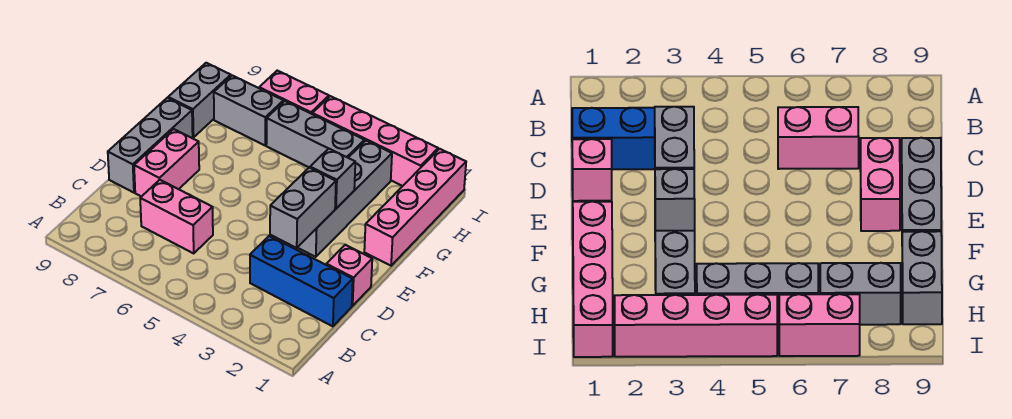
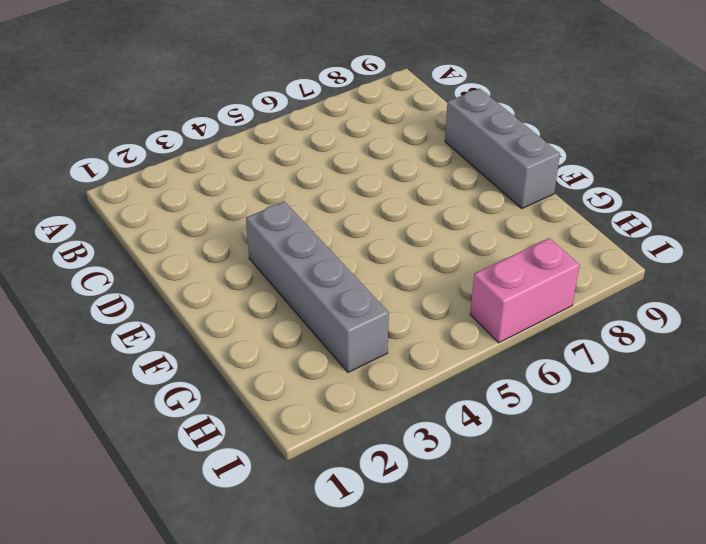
none -> blue 1x3 brick [250,236,353,326]
none -> pink 1x2 brick [140,180,213,253]
none -> pink 1x1 brick [326,245,372,306]

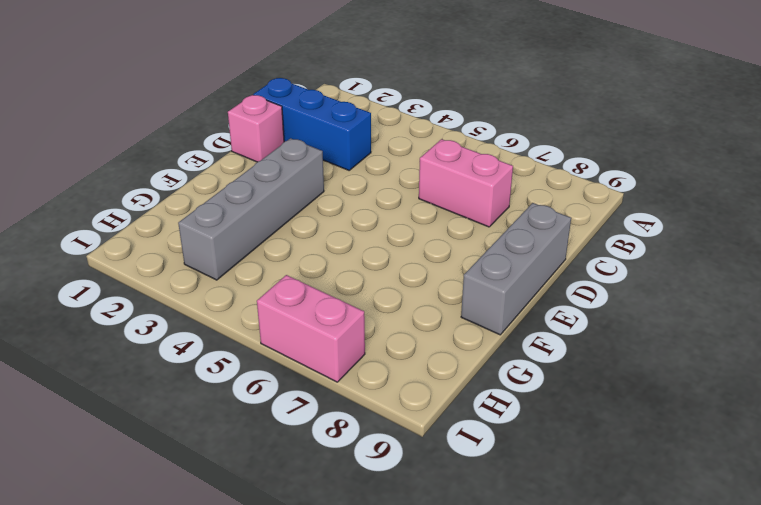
none -> pink 1x2 brick [134,129,199,197]
none -> pink 1x4 brick [364,149,466,266]
none -> grey 1x2 brick [168,63,231,137]

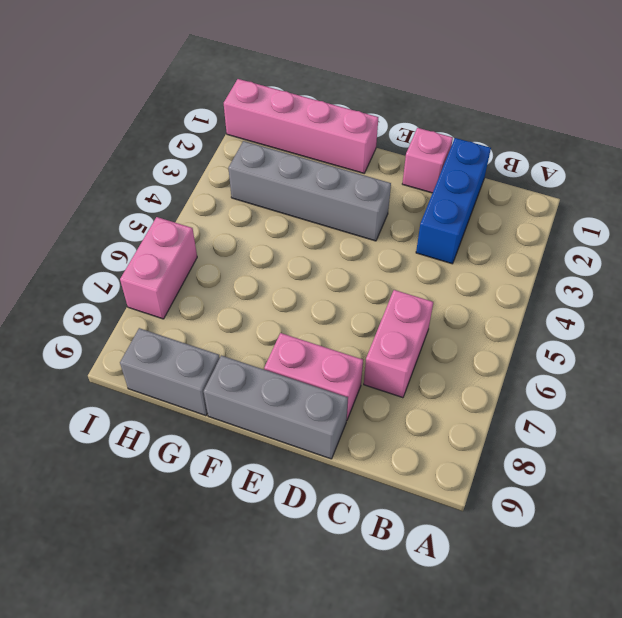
none -> grey 1x3 brick [266,101,364,168]
none -> grey 1x2 brick [214,75,283,145]
none -> pink 1x4 brick [312,96,438,186]

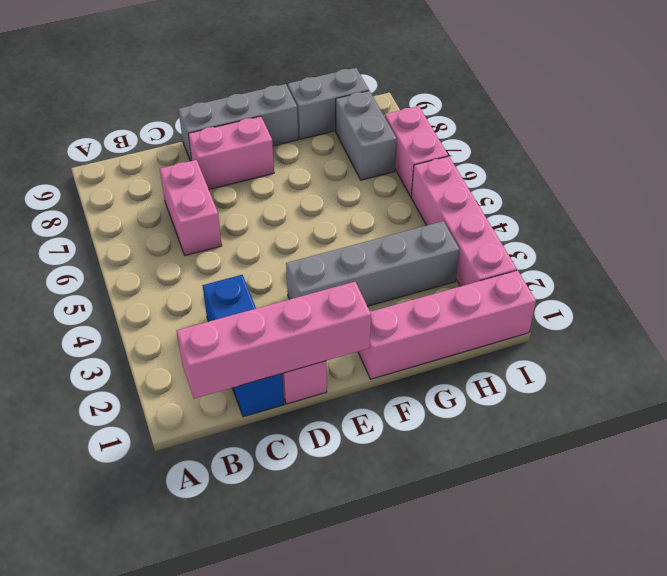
pink 1x4 brick [177,282,371,399] -> none
none -> grey 1x3 brick [266,101,364,168]
none -> grey 1x2 brick [270,168,336,248]
none -> grey 1x1 brick [310,149,355,209]

